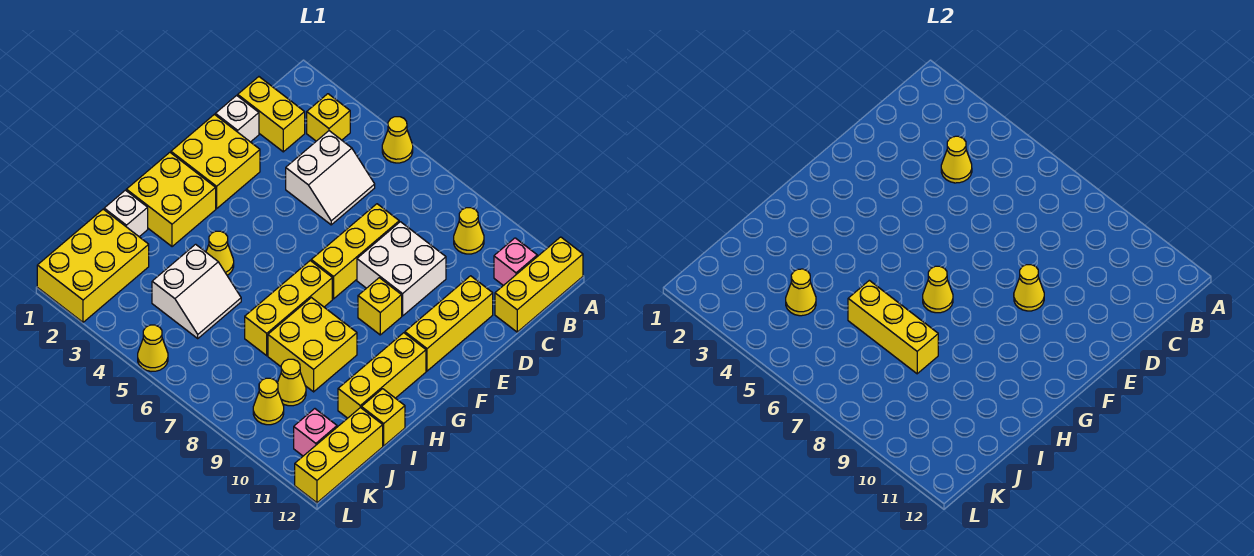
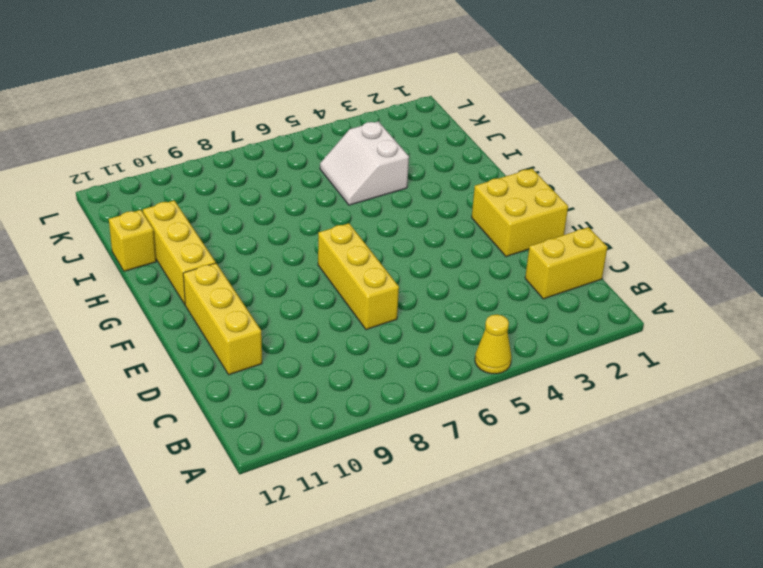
none -> yellow 1x3 brick [495,237,583,332]
none -> yellow 1x1 brick [307,94,350,141]
none -> yellow 1x1 cone [454,208,484,254]
none -> pink 1x1 brick [494,238,537,286]

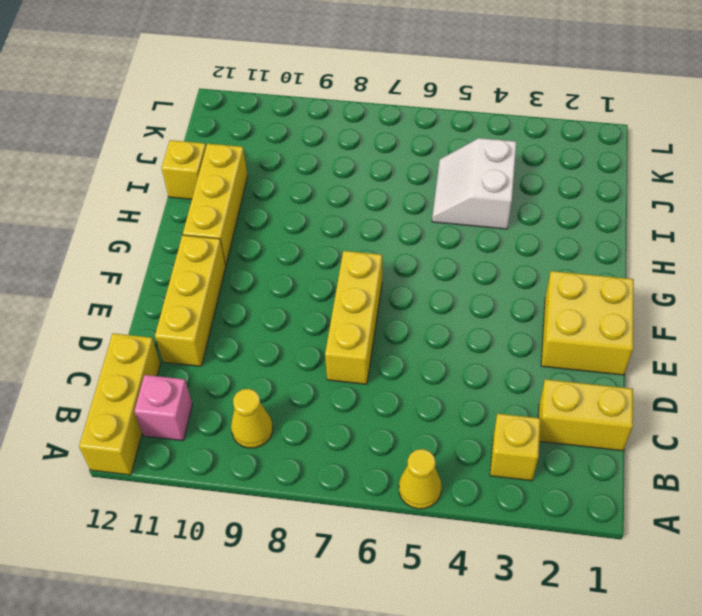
none -> white 2x2 slope [286,131,375,225]
none -> white 1x1 brick [215,95,259,142]
none -> white 2x2 brick [357,222,446,316]
none -> yellow 1x1 brick [358,278,402,335]

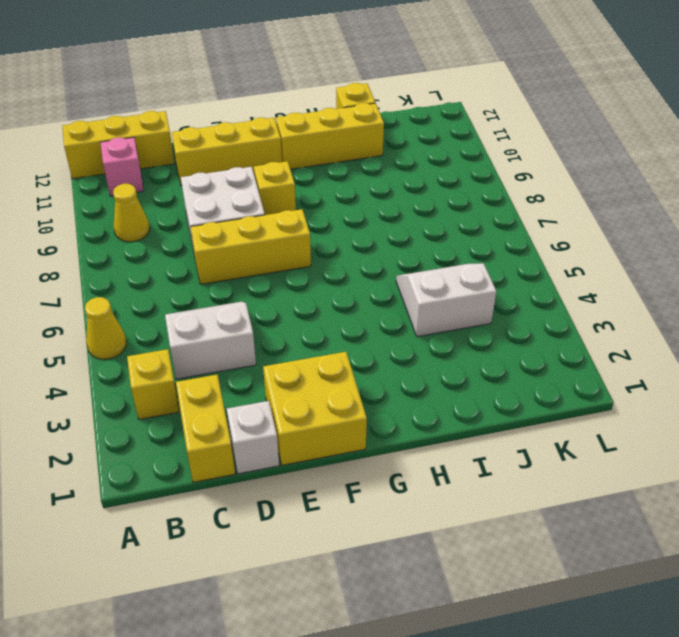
none -> yellow 2x2 brick [126,153,216,247]
none -> yellow 1x3 brick [245,261,332,356]
none -> yellow 1x1 cone [206,231,234,275]
none -> yellow 2x2 brick [268,298,357,392]

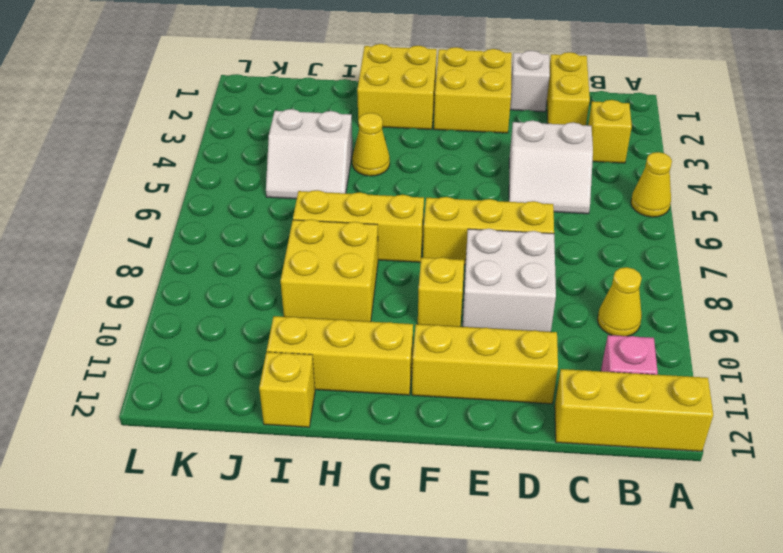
none -> white 1x1 brick [104,190,148,237]
none -> yellow 2x3 brick [37,209,149,322]
none -> yellow 1x1 cone [278,359,306,406]
none -> yellow 1x3 brick [295,407,383,503]

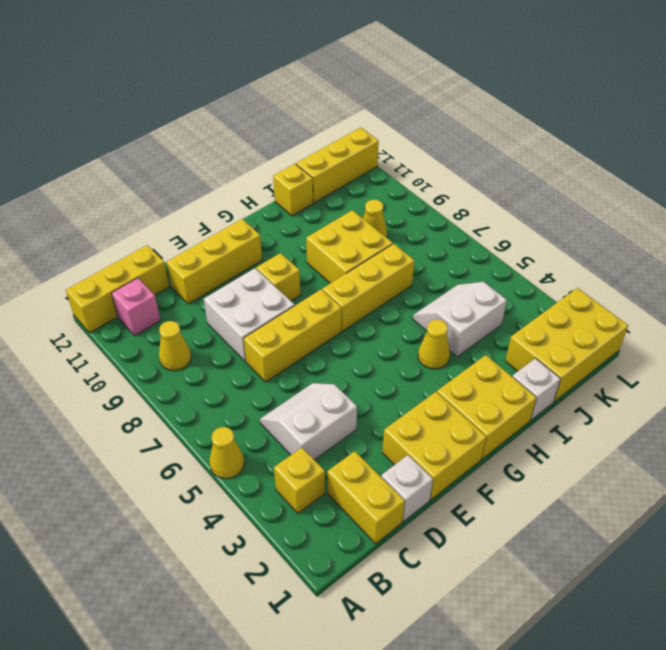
none -> yellow 1x3 brick [338,333,426,418]
none -> yellow 1x1 cone [253,378,284,425]
none -> pink 1x1 brick [294,409,337,456]
none -> yellow 1x1 cone [138,325,168,372]

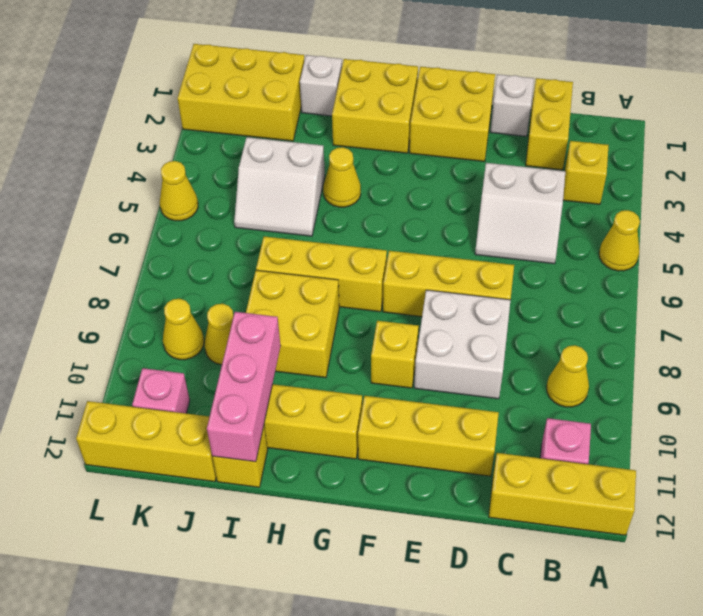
pink 1x3 brick [207,312,281,462] -> none
none -> yellow 1x1 cone [941,136,972,183]
none -> yellow 1x1 cone [1014,265,1044,311]
none -> yellow 1x1 cone [923,266,953,313]
none -> yellow 1x3 brick [848,280,938,374]

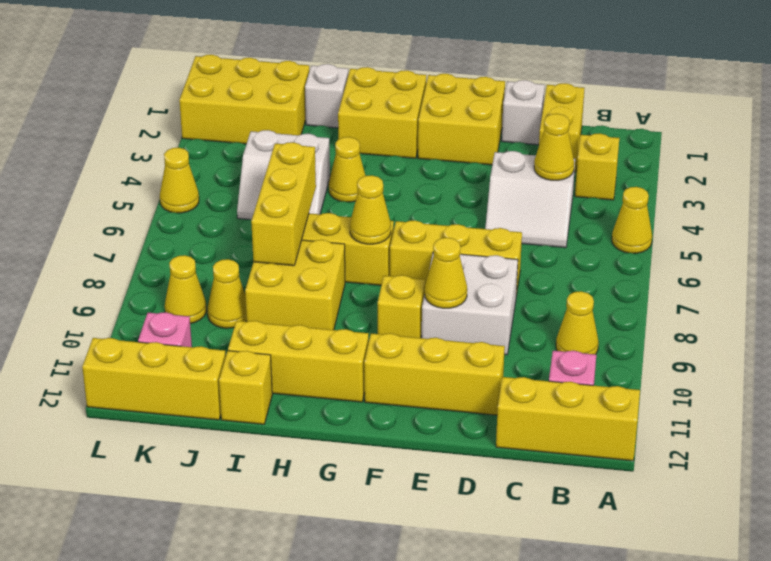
none -> yellow 1x1 cone [786,269,816,316]

